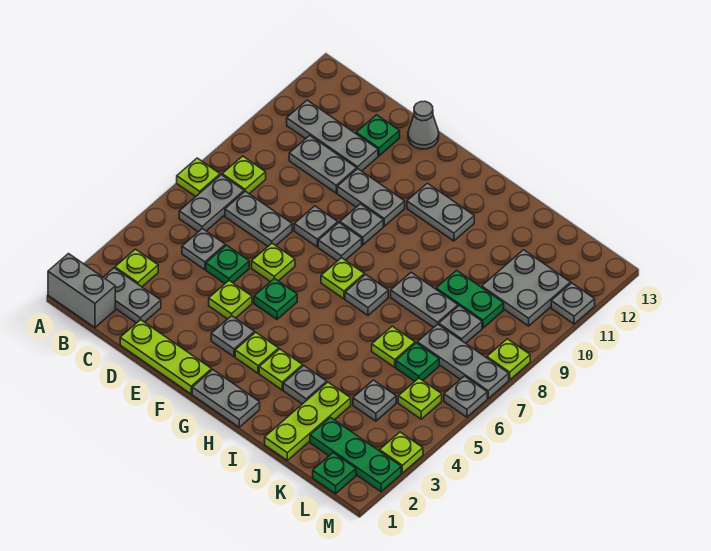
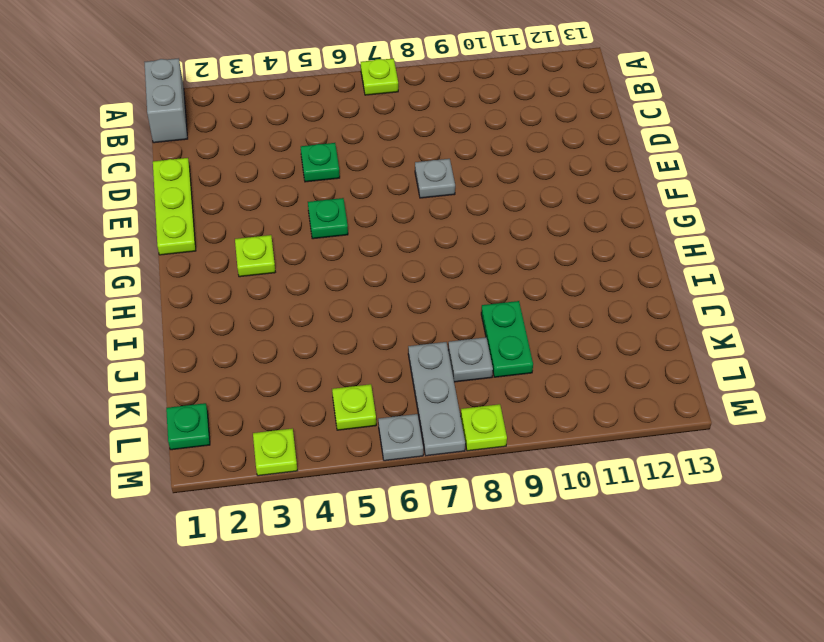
none -> grey 1x2 plate [103,268,161,323]
none -> lime 1x1 plate [115,249,158,287]
none -> grey 1x2 plate [179,175,244,232]
none -> lime 1x1 plate [222,156,266,194]

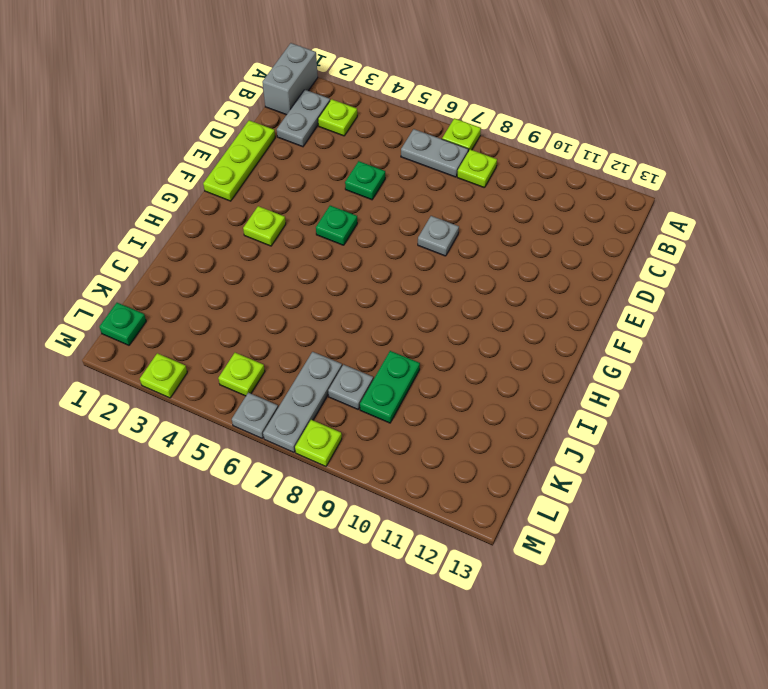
none -> grey 1x3 plate [287,100,378,171]
none -> grey 1x1 plate [182,229,225,270]
none -> grey 1x2 plate [225,191,292,246]
none -> grey 1x2 plate [289,135,357,193]

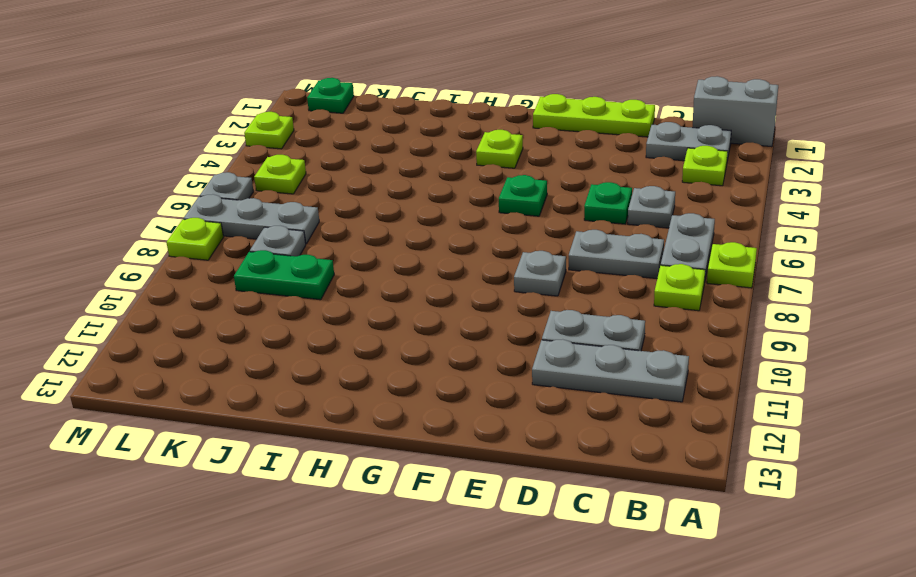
none -> green 1x1 plate [356,115,400,156]
none -> lime 1x1 plate [209,281,252,319]
none -> lime 1x1 plate [252,243,295,282]
none -> grey 1x2 plate [337,169,405,226]

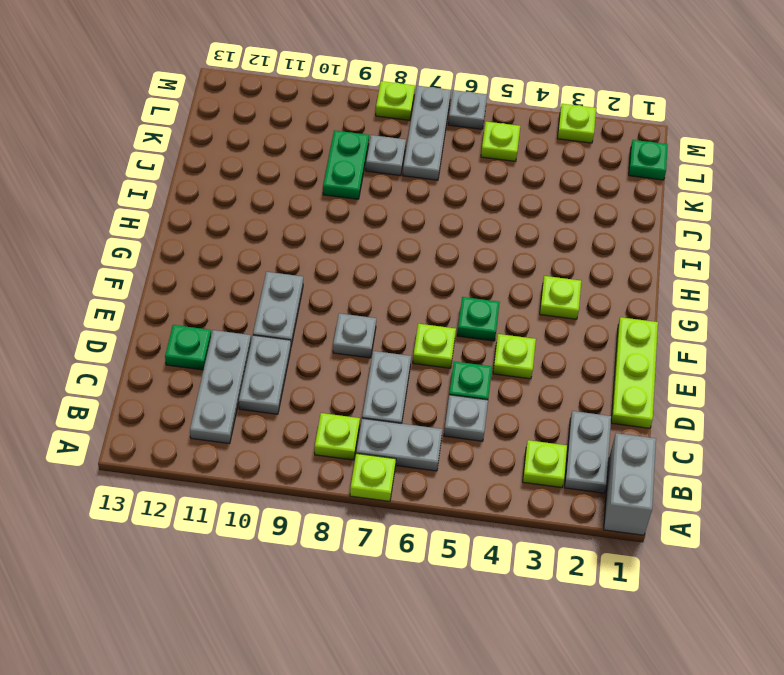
none -> grey 1x1 cone [408,101,439,149]
none -> grey 1x1 plate [211,316,255,357]
none -> grey 1x1 plate [318,223,362,261]
none -> grey 1x1 plate [340,204,383,245]

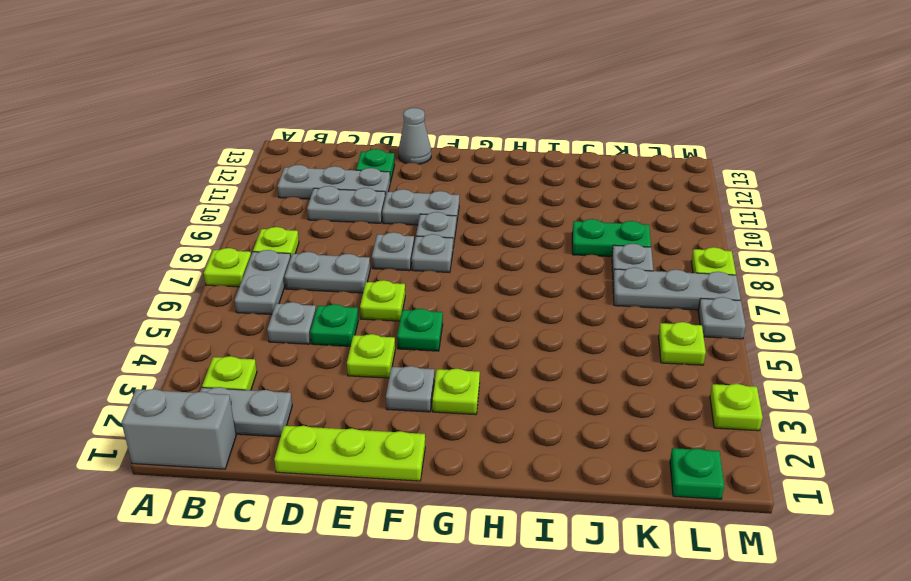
none -> grey 1x2 plate [192,370,260,427]
none -> lime 1x1 plate [321,258,364,299]
none -> grey 1x2 plate [407,183,474,241]
none -> lime 1x1 plate [259,349,303,390]

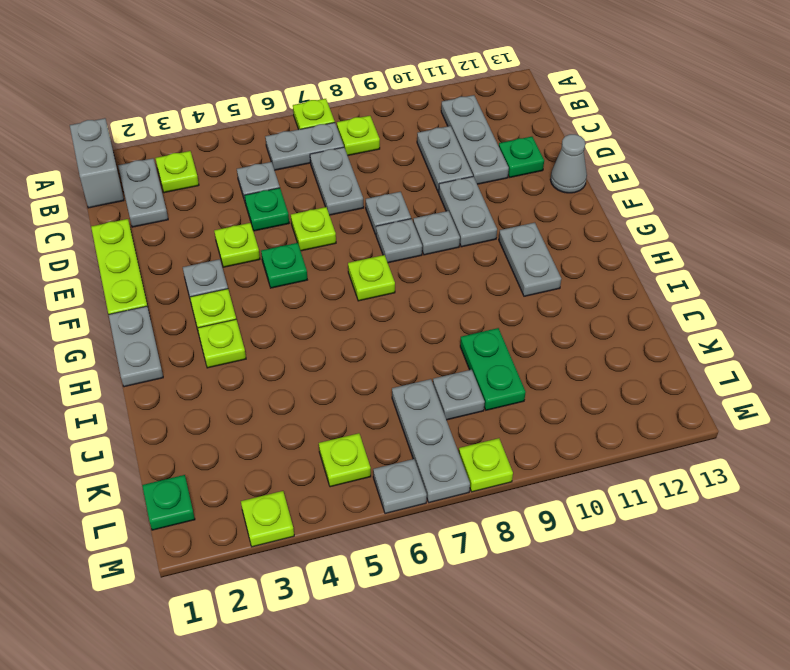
none -> grey 1x1 plate [345,274,388,315]
none -> grey 1x1 plate [283,366,327,404]
none -> grey 1x2 plate [391,273,458,328]
none -> lime 1x3 plate [265,382,351,460]

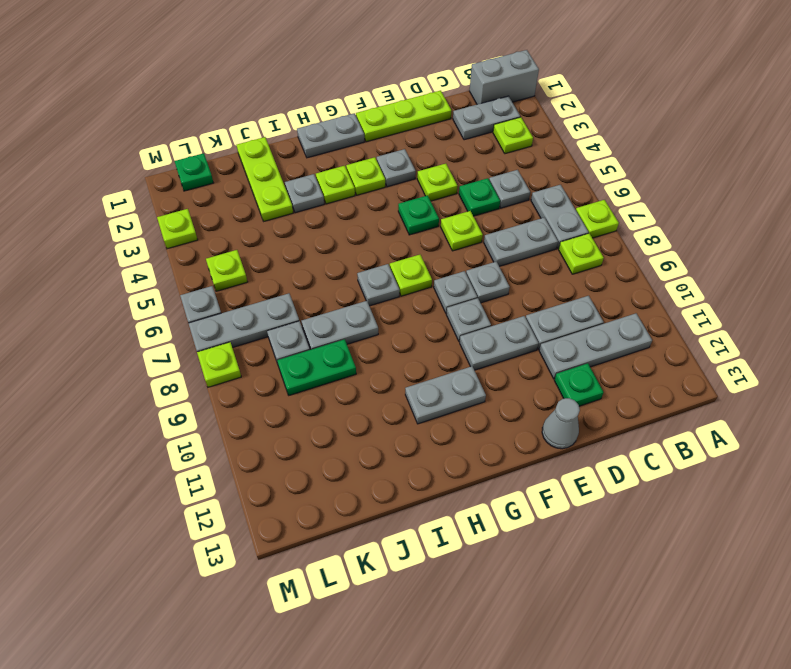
none -> lime 1x1 plate [372,326,415,367]
none -> green 1x3 plate [310,418,401,492]
none -> grey 1x1 plate [353,380,396,421]
none -> green 1x1 plate [396,343,439,381]

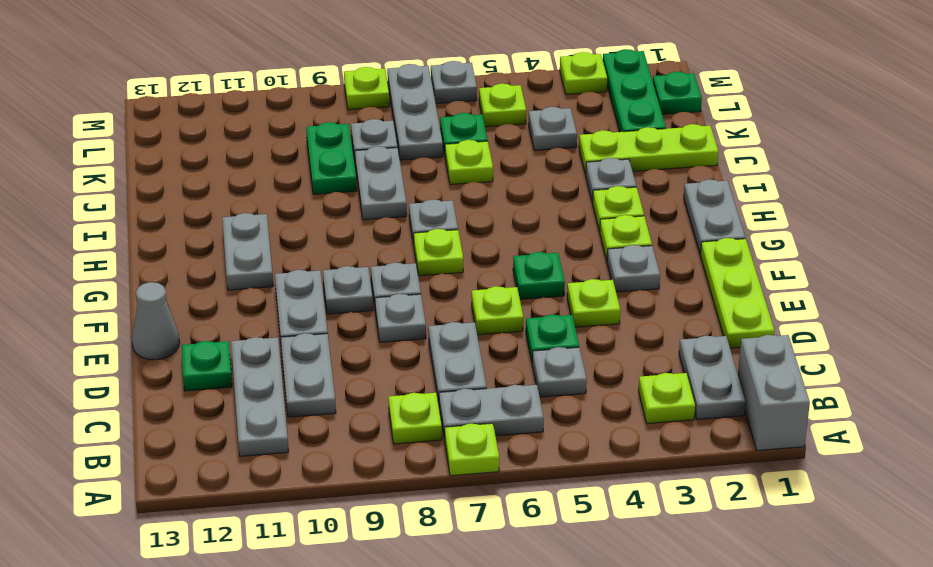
none -> grey 2x2 plate [482,250,571,326]
none -> grey 1x1 plate [551,283,595,324]

